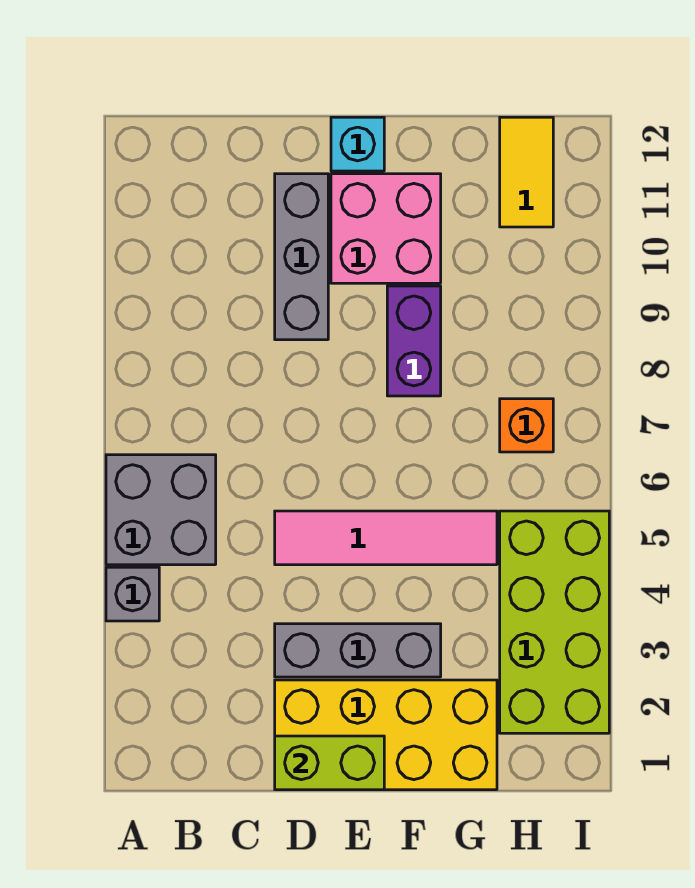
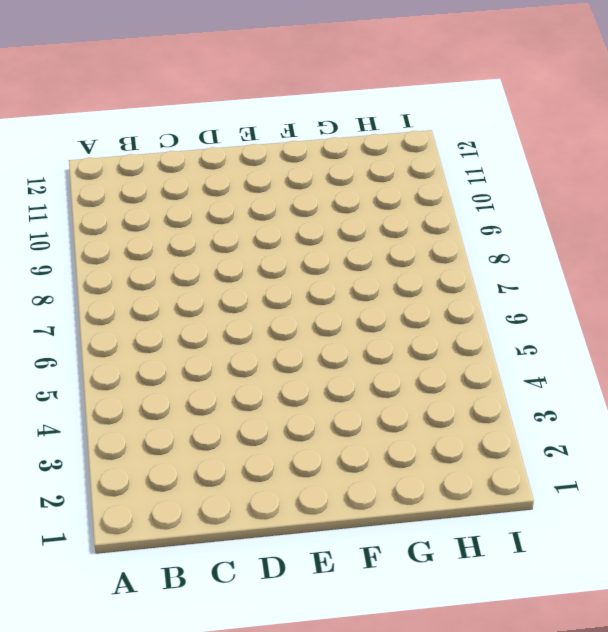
none -> grey 1x1 brick [106,567,159,621]
none -> grey 2x2 brick [106,455,216,565]
none -> yellow 2x4 brick [275,680,497,790]

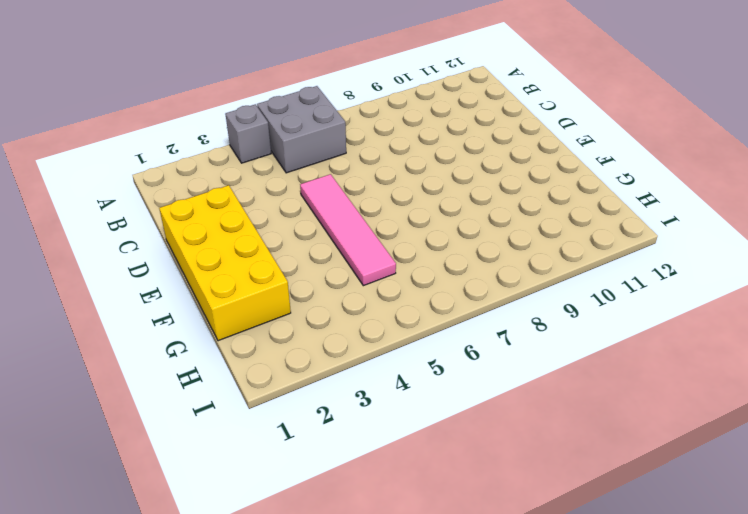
none -> grey 1x3 brick [275,624,441,677]
none -> grey 1x3 brick [275,174,328,340]
none -> pink 2x2 brick [331,174,441,283]

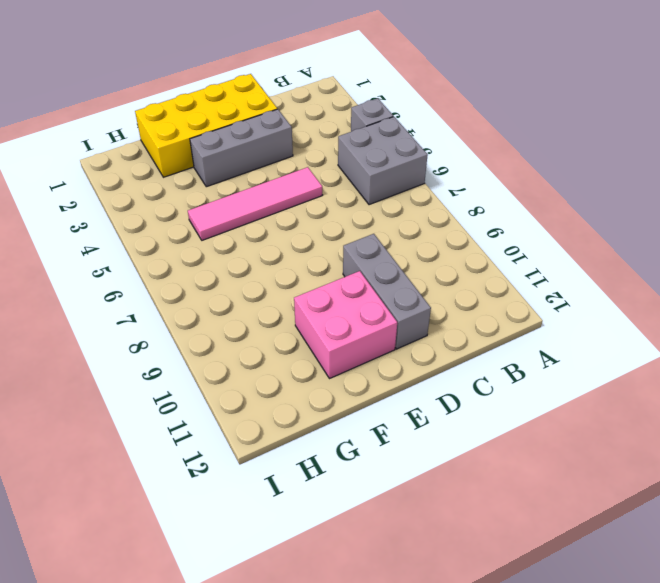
none -> cyan 1x1 brick [331,117,384,171]
none -> purple 1x2 brick [387,286,441,396]
none -> lime 2x4 brick [500,511,609,733]

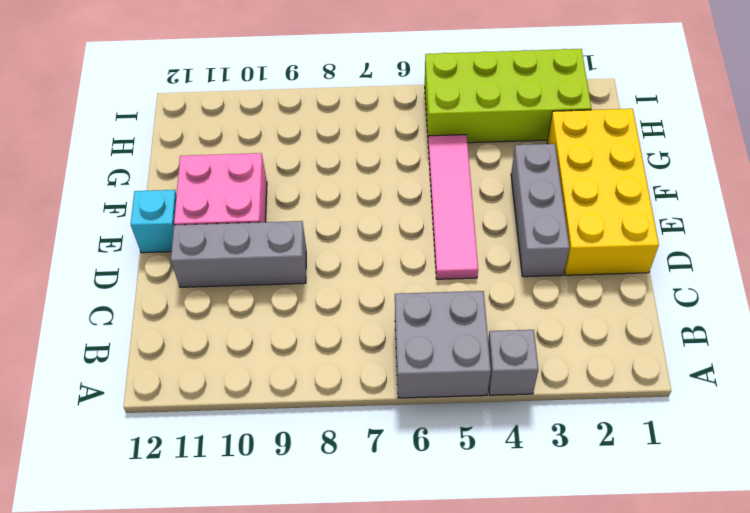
none -> purple 1x2 brick [387,286,441,396]
none -> orange 1x1 brick [500,399,553,452]
none -> yellow 1x2 tile [500,117,553,227]

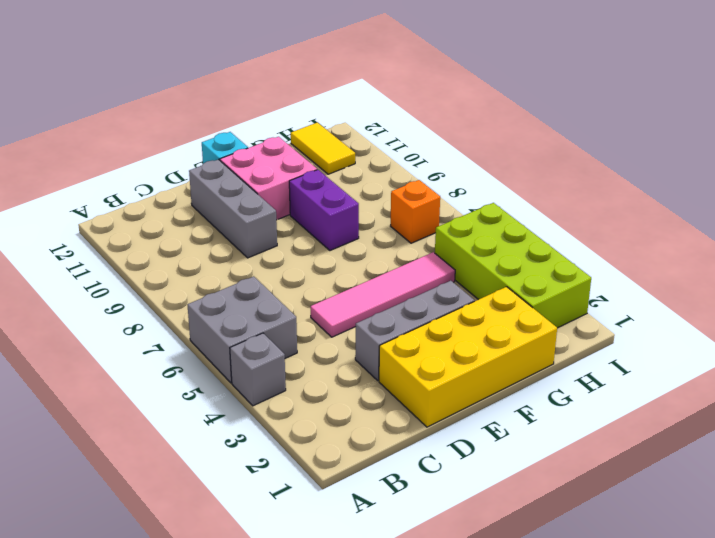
none -> lime 1x2 brick [275,736,384,790]

